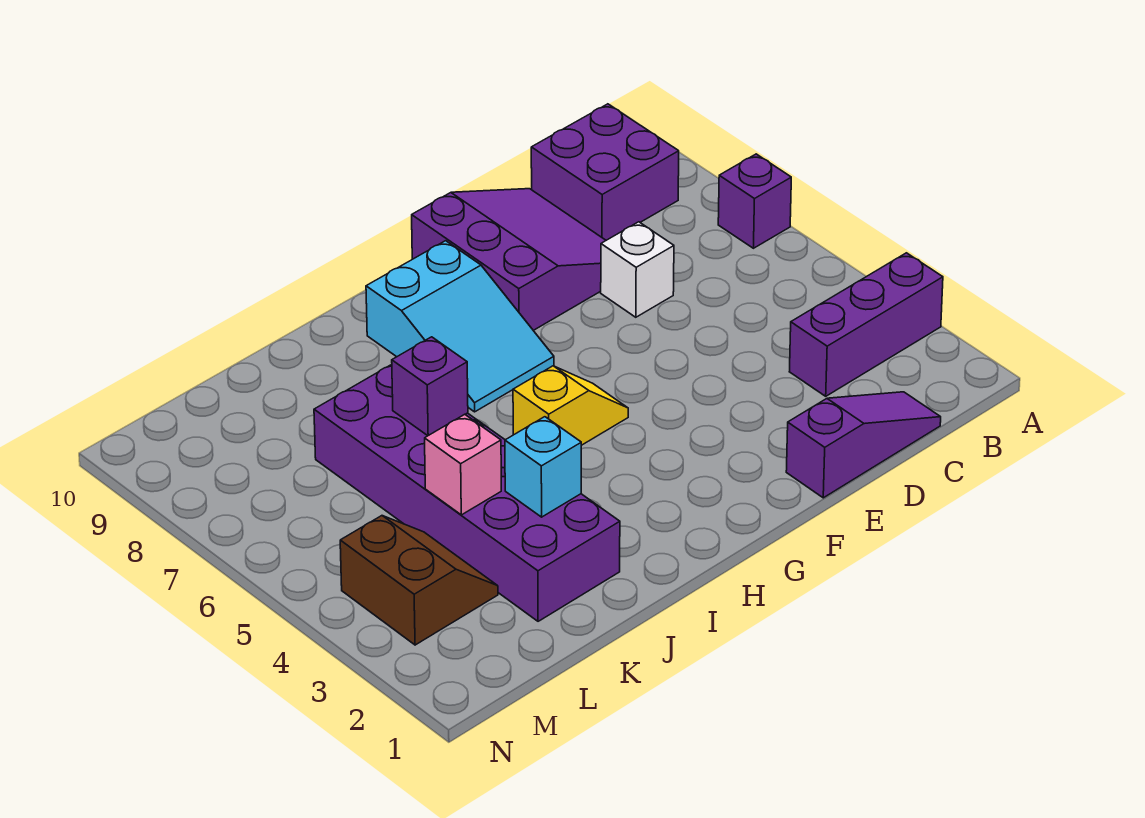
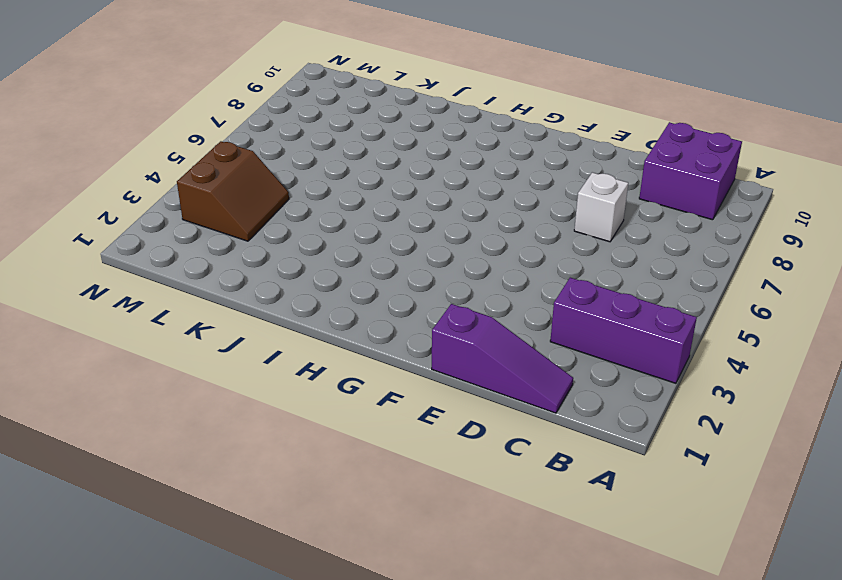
none -> purple 1x1 brick [718,154,791,248]
none -> purple 3x3 slope [412,189,606,330]
none -> yellow 1x2 slope [513,366,628,445]

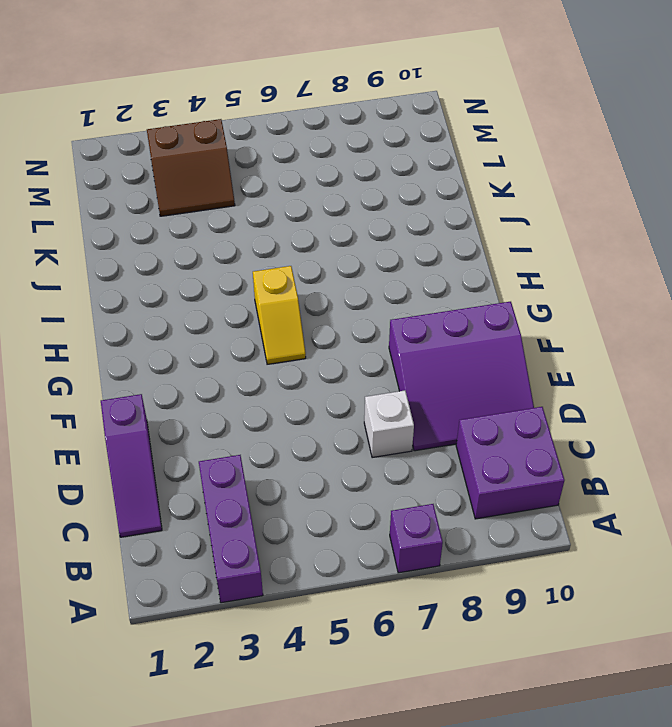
none -> cyan 2x3 slope [366,241,554,412]
none -> purple 2x6 brick [314,364,620,621]
none -> cyan 1x1 brick [505,417,581,517]

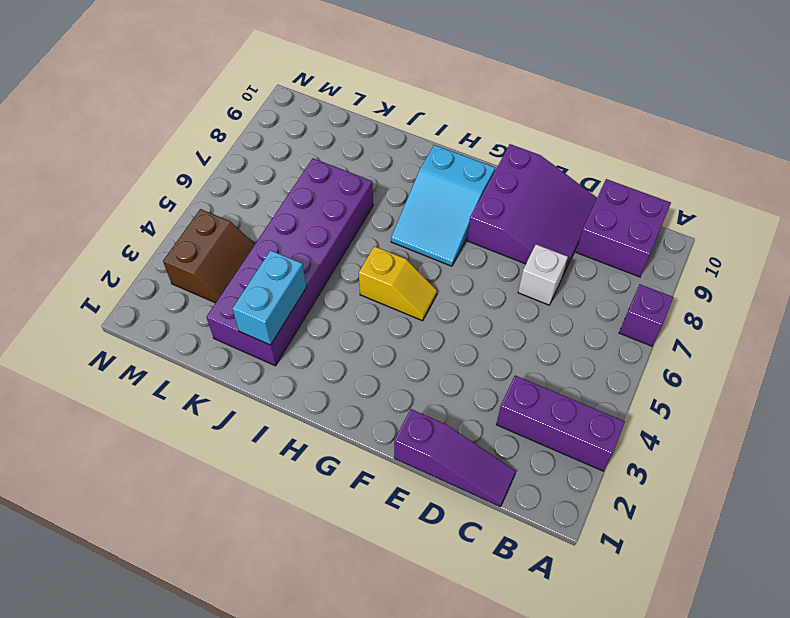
cyan 1x2 brick [232,250,306,345] -> cyan 1x1 brick [505,417,581,517]
none -> purple 1x1 brick [392,337,468,436]
none -> pink 1x1 brick [425,414,501,515]

